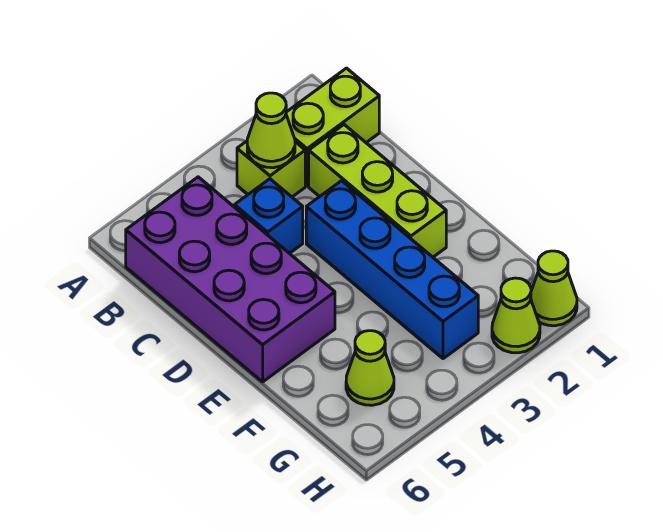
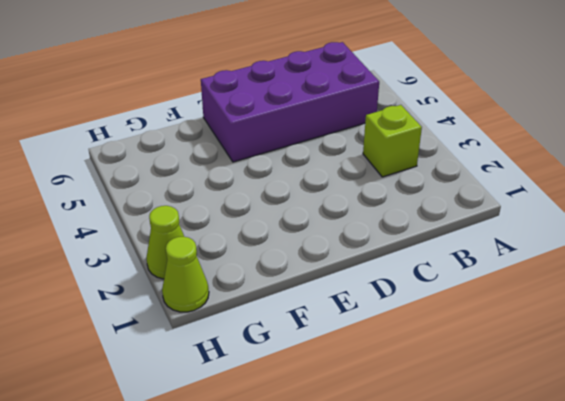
none -> lime 1x2 brick [286,68,379,186]
none -> lime 1x3 brick [309,125,446,257]

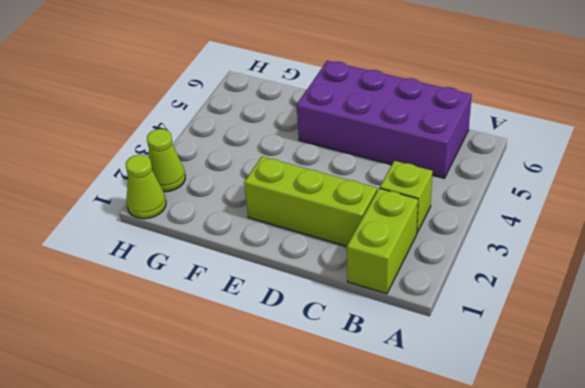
none -> blue 1x1 brick [235,179,303,253]
none -> blue 1x4 brick [306,181,478,359]

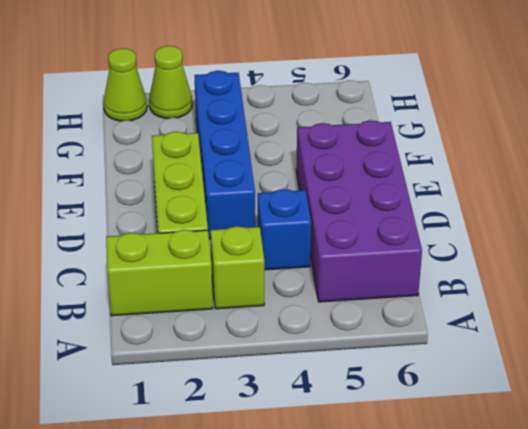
none -> lime 1x1 cone [346,331,394,405]
none -> lime 1x1 cone [247,93,295,168]

